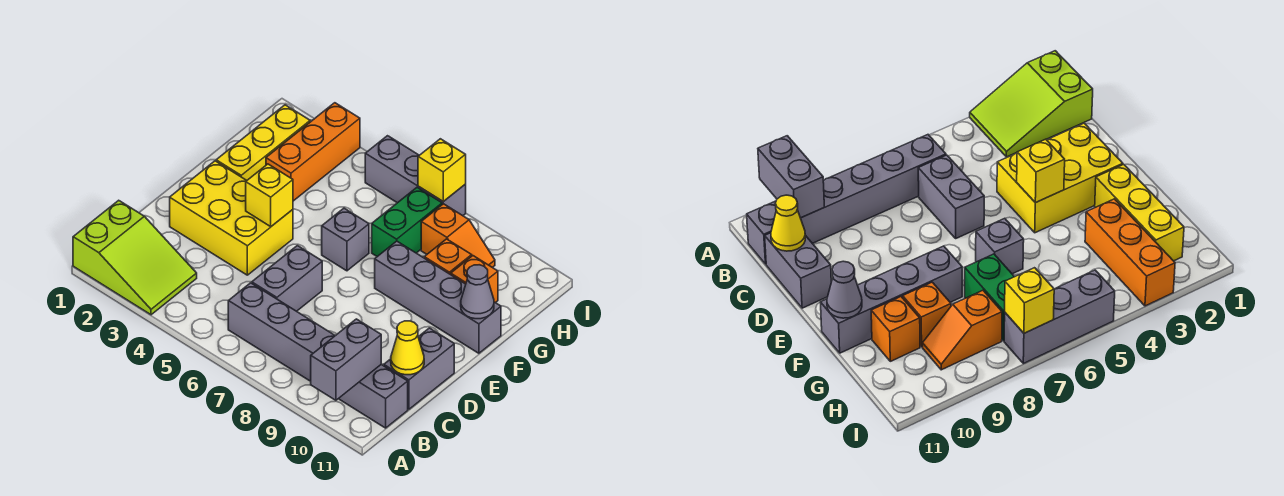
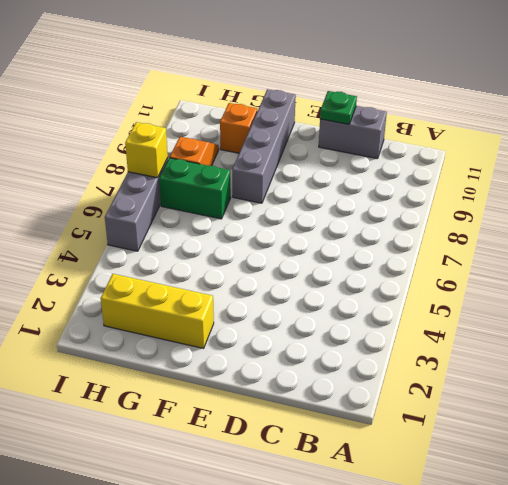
green 1x1 plate [320,91,357,124] -> none
none -> lime 2x3 slope [73,200,197,315]
none -> grey 1x6 brick [228,283,408,428]
none -> grey 1x2 brick [252,246,322,311]

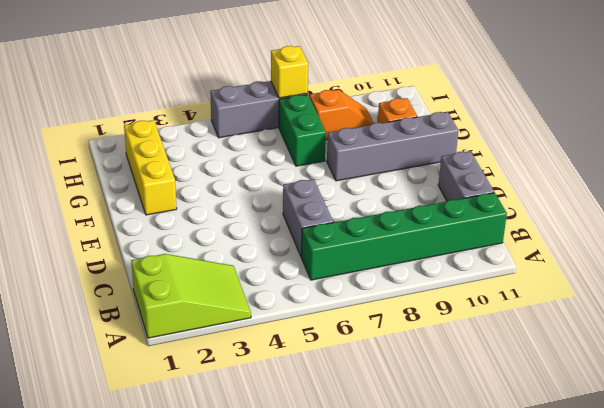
green 1x6 brick [301,193,507,280] -> grey 1x6 brick [228,283,408,428]
none -> yellow 2x3 brick [170,161,293,275]
none -> grey 1x1 brick [322,208,369,271]
none -> orange 1x3 brick [266,103,360,201]

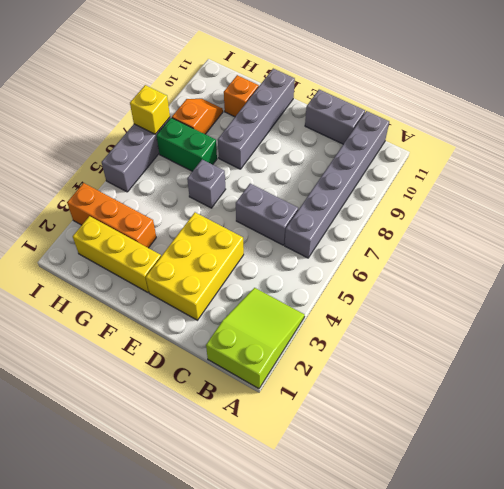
none -> orange 1x1 brick [424,239,472,274]
none -> grey 1x2 brick [311,319,381,400]
none -> yellow 1x1 cone [391,321,424,375]

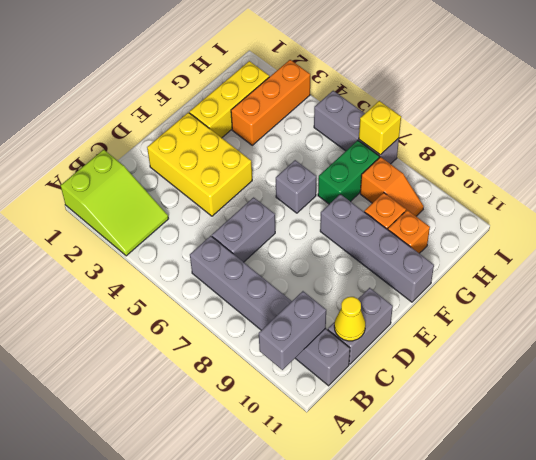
none -> yellow 1x1 brick [246,164,293,227]
none -> grey 1x1 cone [461,265,494,319]

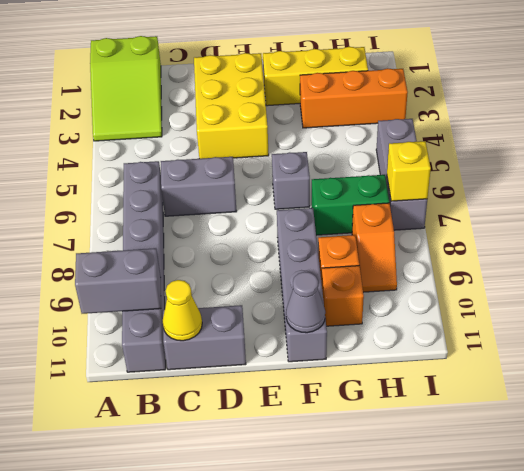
none -> yellow 1x1 brick [246,164,293,227]

